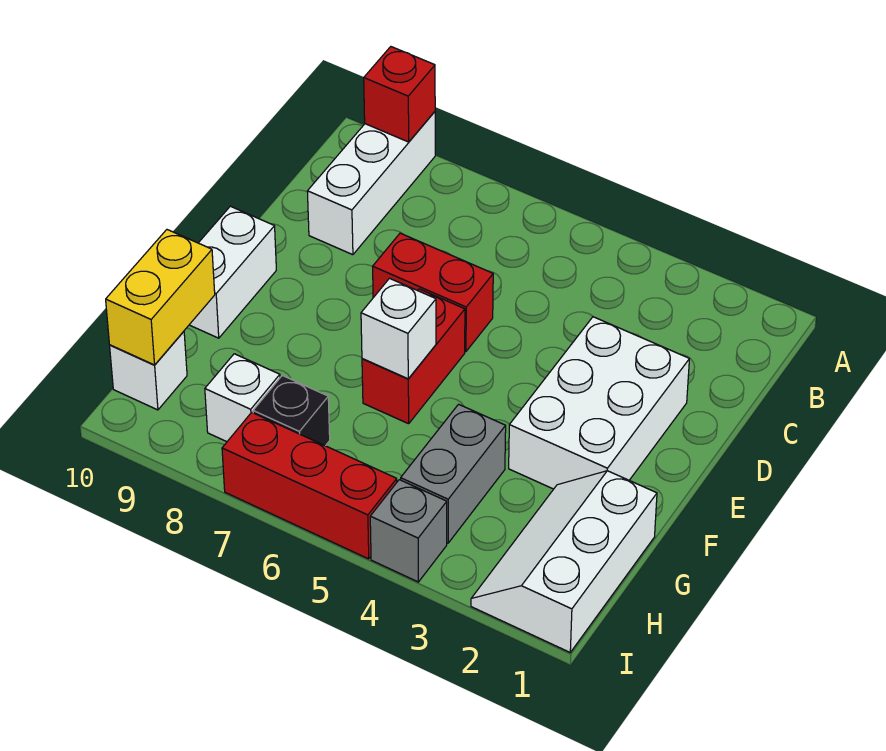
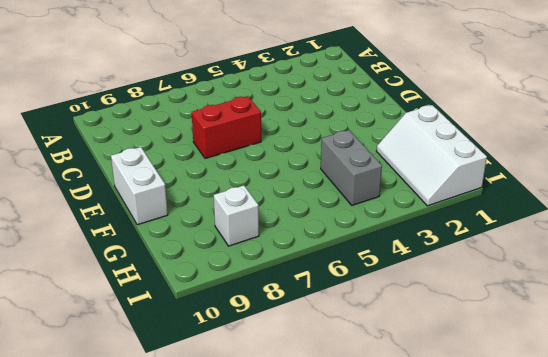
none -> white 1x3 brick [307,112,435,255]
none -> white 2x3 brick [509,317,689,489]
none -> red 1x2 brick [362,289,465,424]

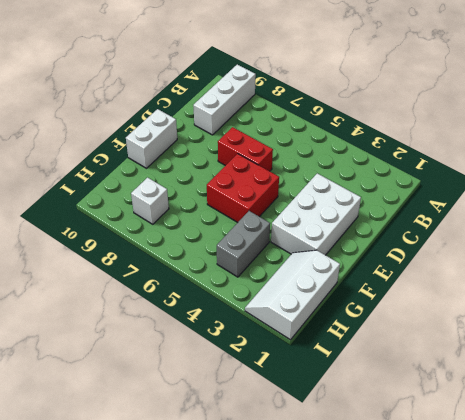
red 2x2 brick [207,154,279,222] -> red 1x2 brick [362,289,465,424]
none -> black 1x1 brick [253,375,330,446]
none -> white 1x1 brick [110,331,187,410]
none -> grey 1x1 brick [370,480,447,582]

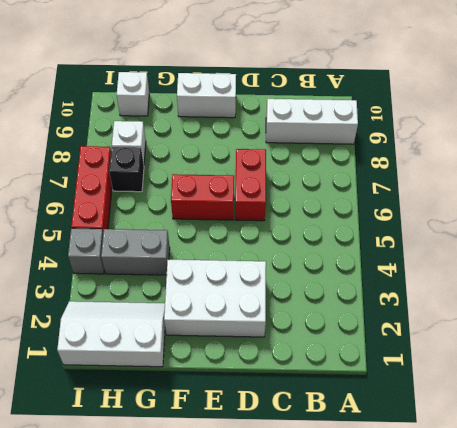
none -> red 1x1 brick [364,47,435,142]
none -> white 1x1 brick [361,278,436,379]
none -> yellow 1x2 brick [106,230,215,365]

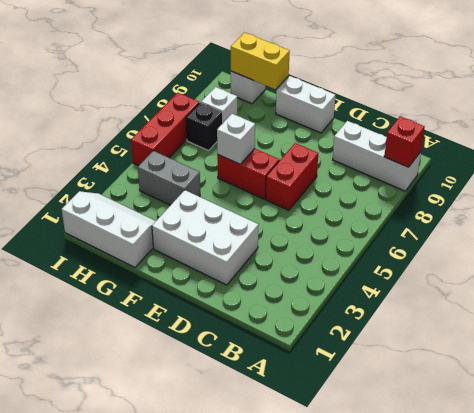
none -> grey 1x1 brick [370,480,447,582]

